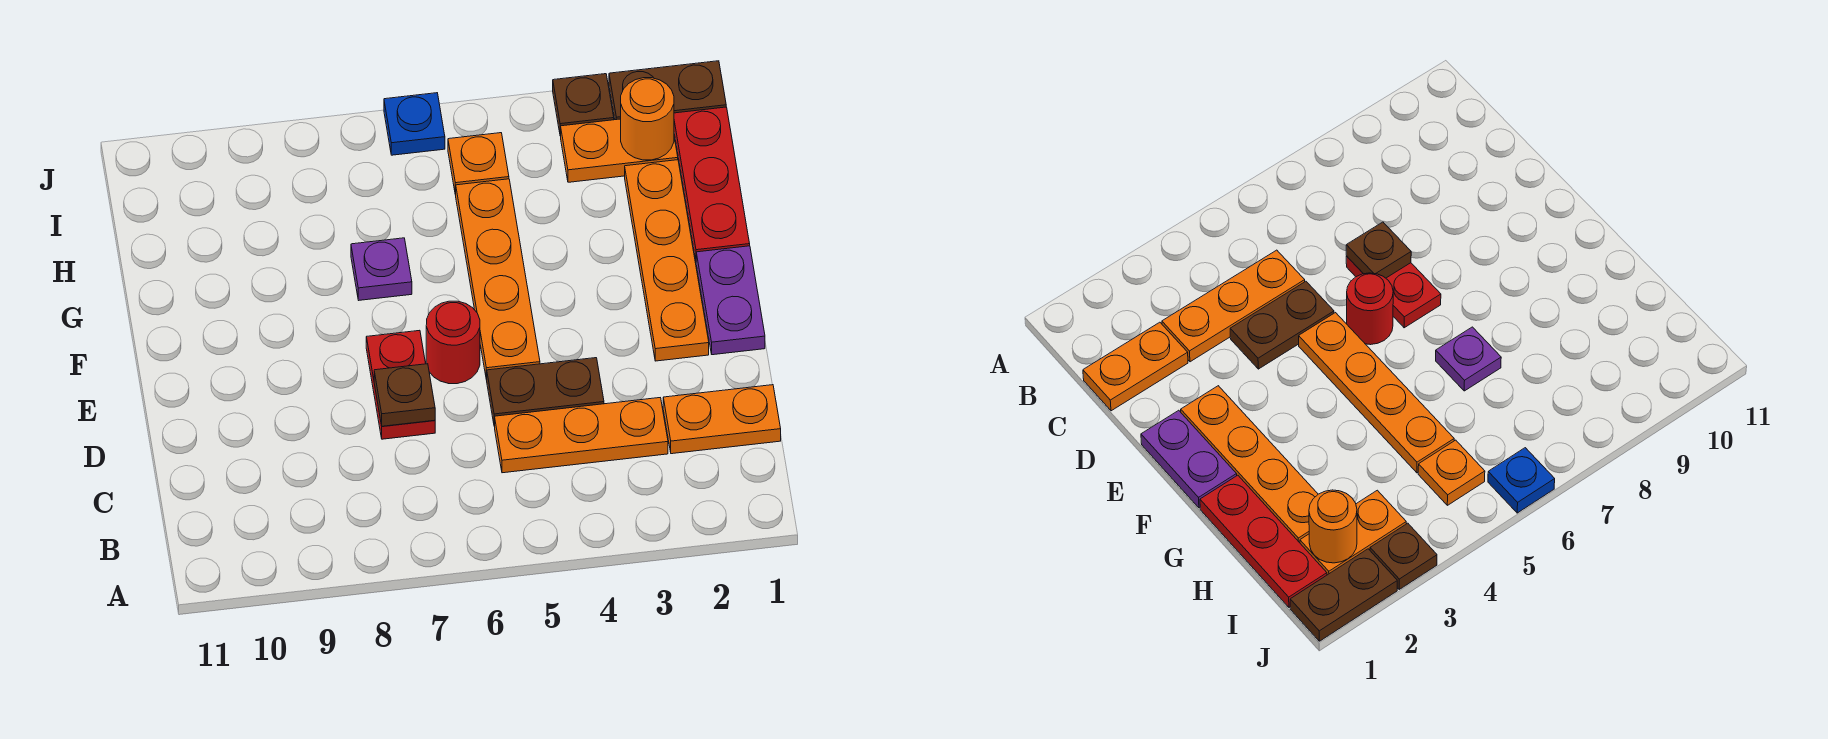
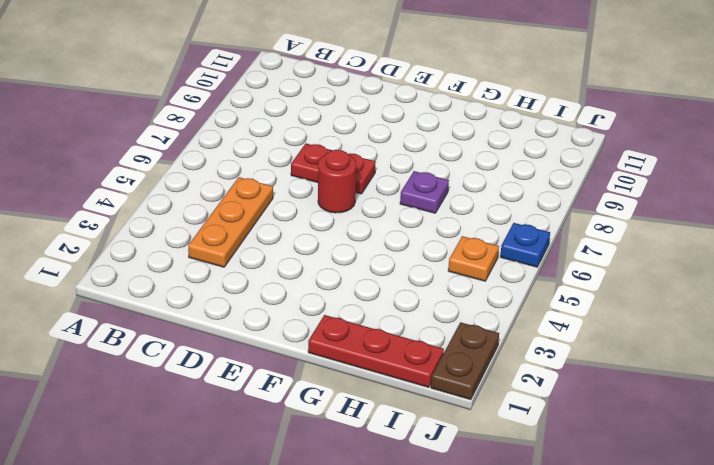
none -> orange 1x2 plate [663,385,781,454]
none -> brown 1x2 plate [487,358,604,426]
none -> purple 1x2 plate [696,246,765,355]

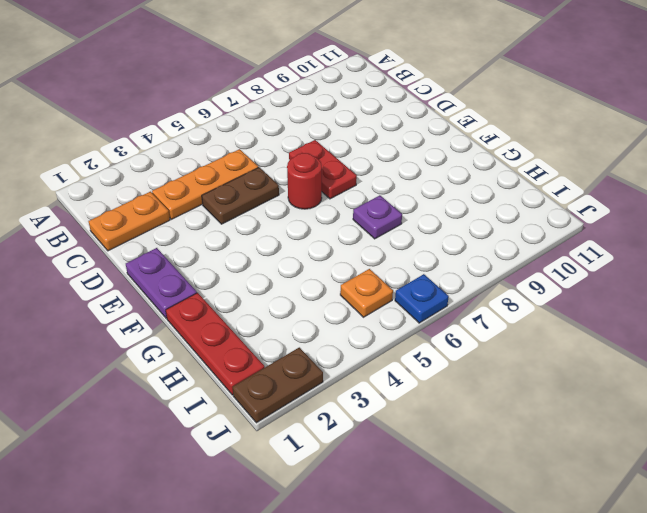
none -> orange 1x4 plate [625,160,709,361]
none -> orange 1x4 plate [456,179,540,380]
none -> orange 1x2 plate [561,119,678,182]

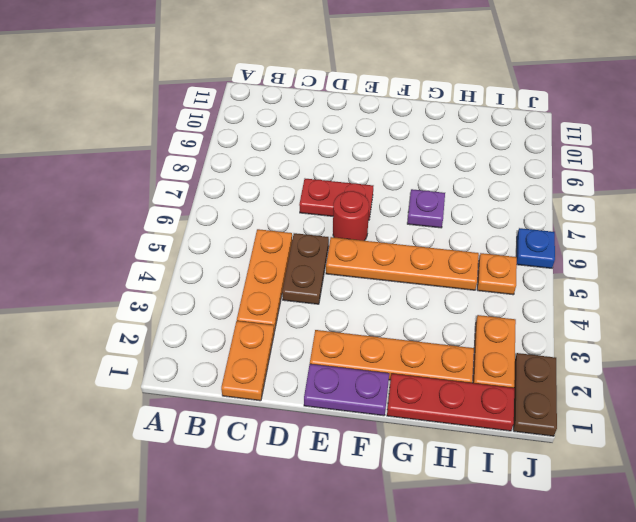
none -> brown 1x1 plate [553,74,614,136]
none -> brown 1x1 plate [374,364,435,426]
none -> orange 1x1 round brick [621,78,674,160]

